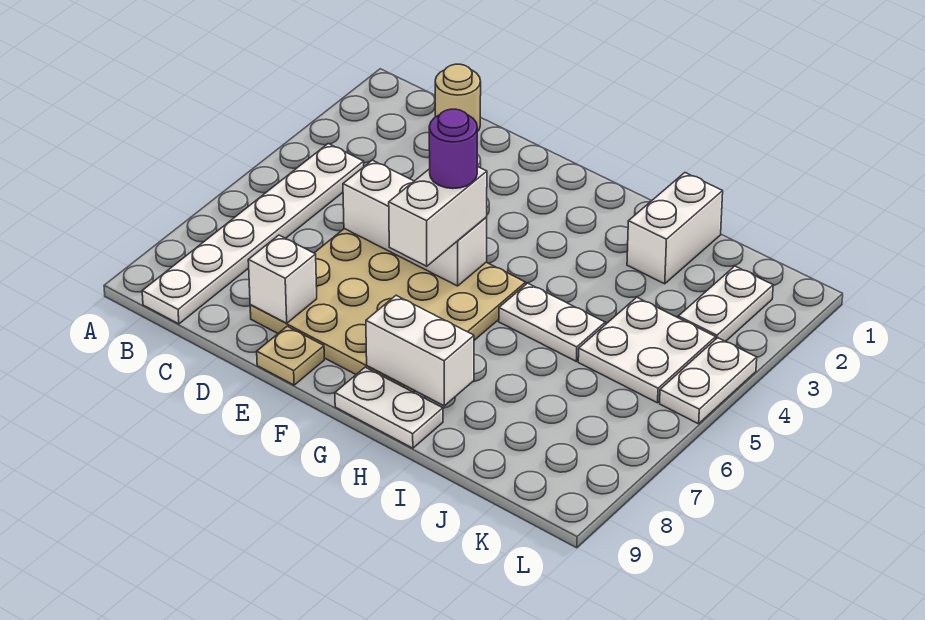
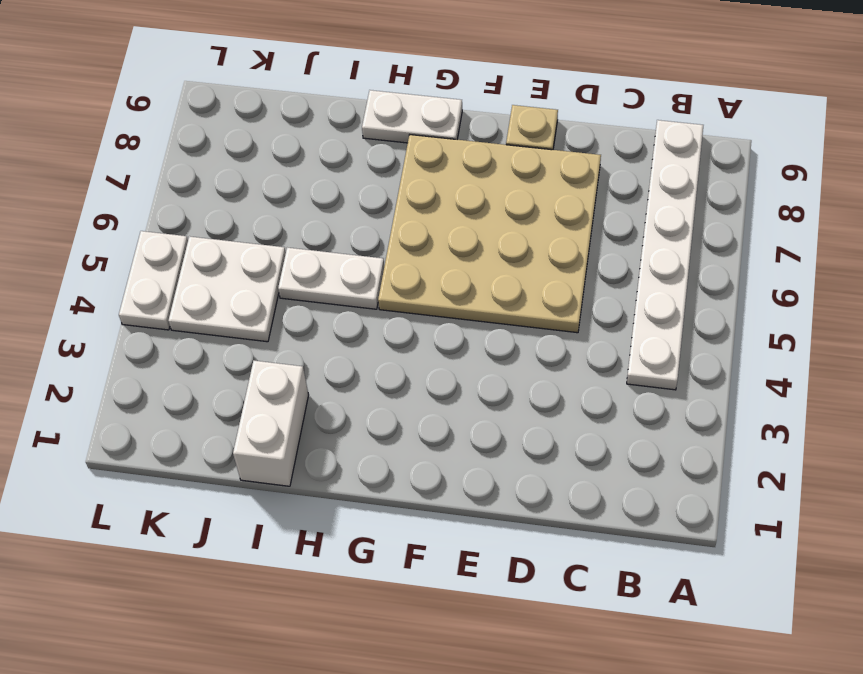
none -> tan 1x1 round brick [435,64,481,132]
none -> white 1x2 plate [678,266,773,342]
none -> white 1x3 brick [343,160,487,286]

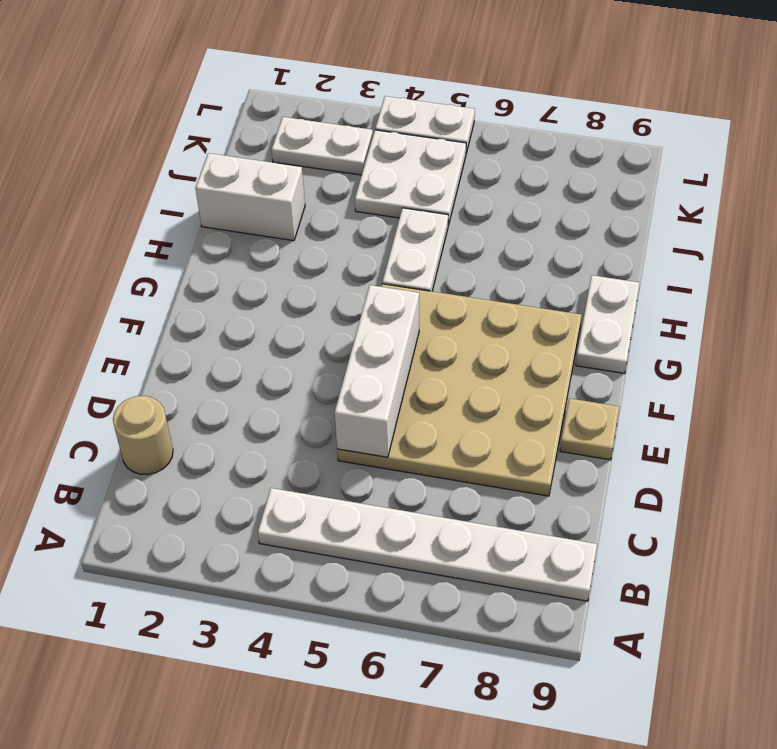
none -> white 1x1 brick [248,235,317,323]
none -> white 1x2 brick [366,295,474,406]
none -> white 1x2 brick [389,166,487,266]

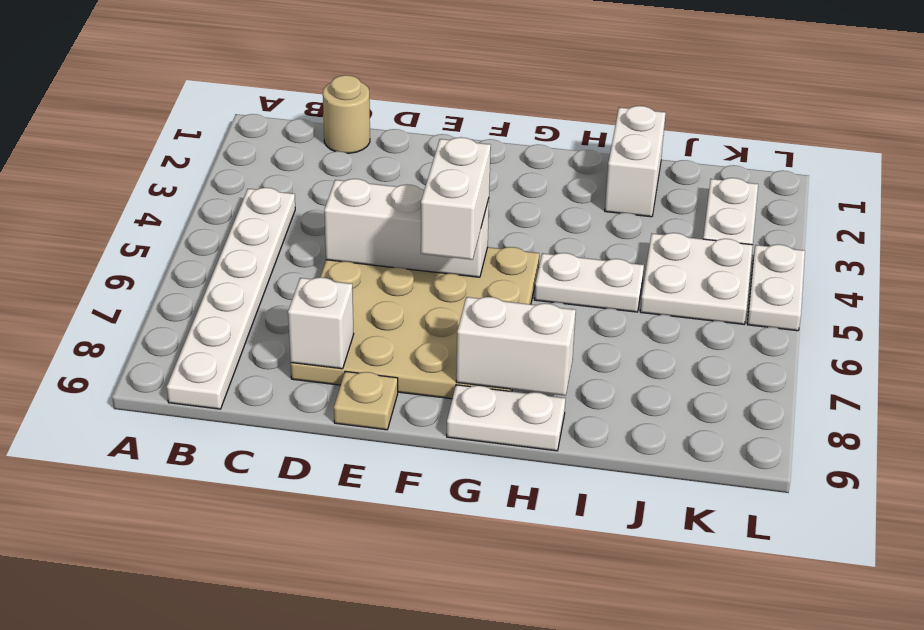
none -> purple 1x1 round brick [429,109,477,189]

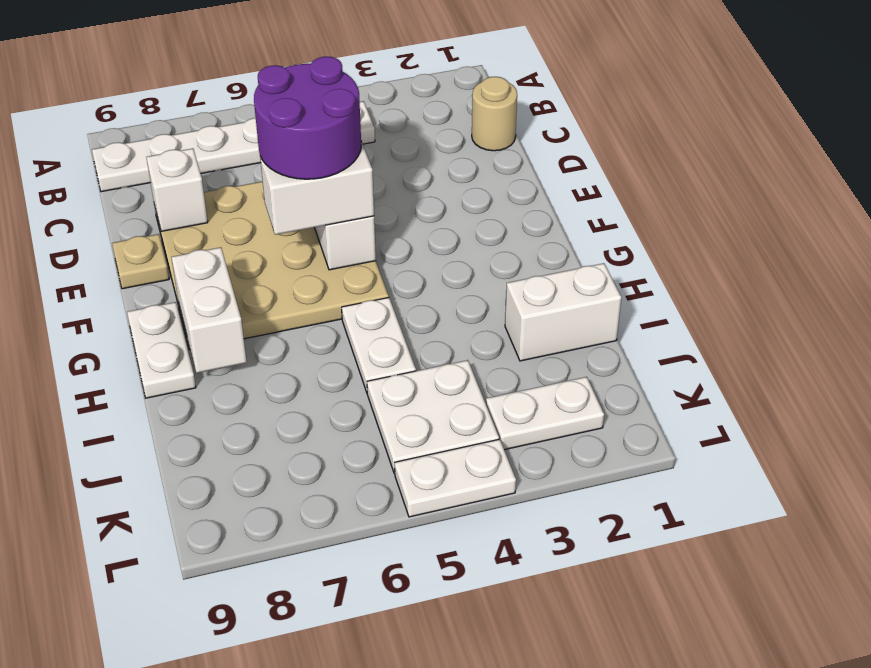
purple 2x2 round brick [254,57,361,179] -> purple 1x1 round brick [429,109,477,189]

